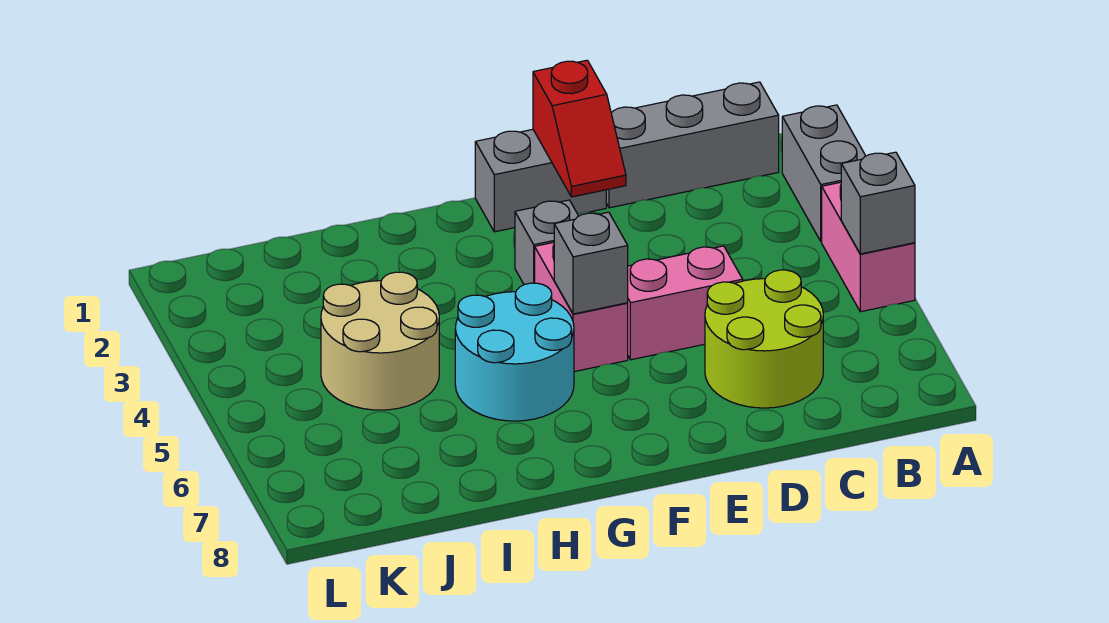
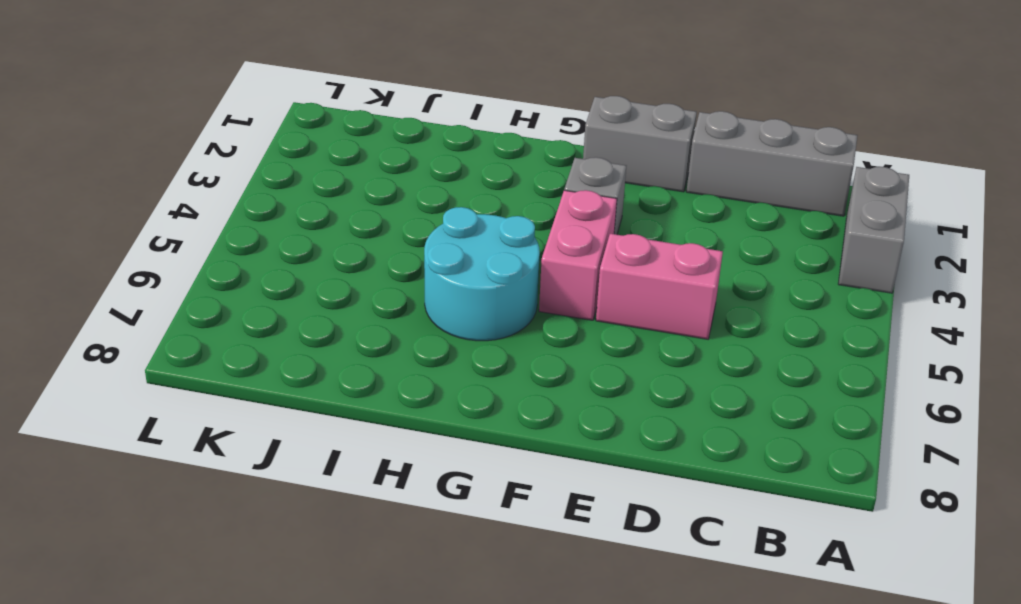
none -> pink 1x2 brick [822,182,915,312]
none -> lime 2x2 round brick [705,270,823,408]
none -> tan 2x2 round brick [321,272,439,410]

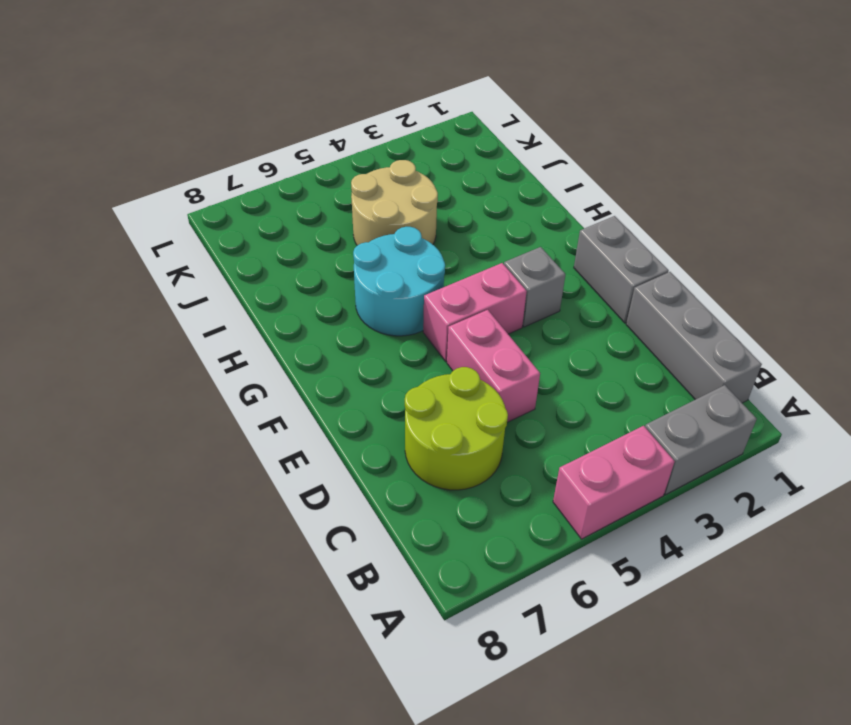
none -> grey 1x1 brick [841,152,915,254]
none -> red 1x2 slope [533,60,626,197]
none -> grey 1x1 brick [554,212,628,314]

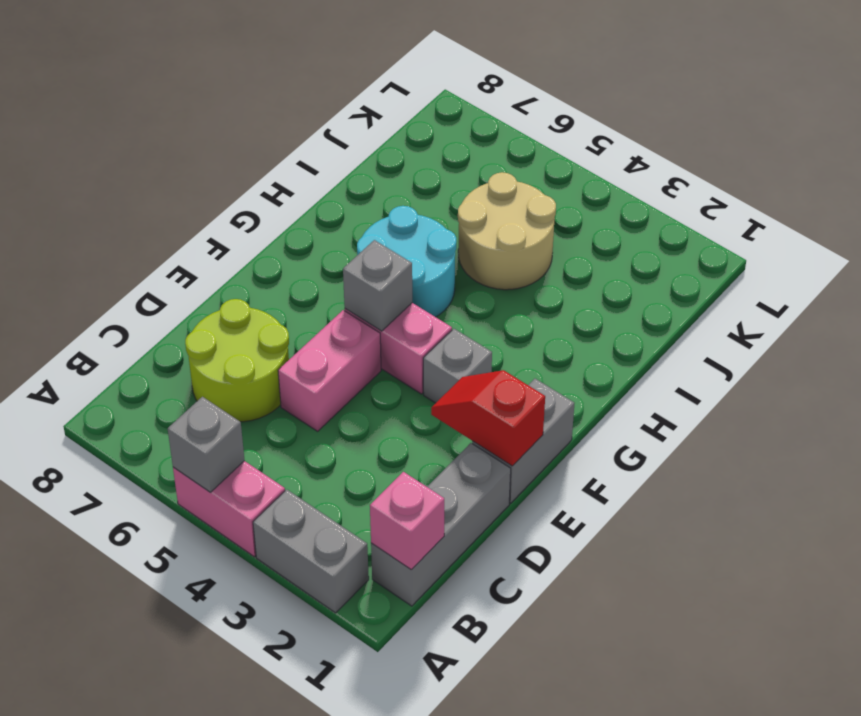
pink 1x1 brick [370,472,444,569] -> none

